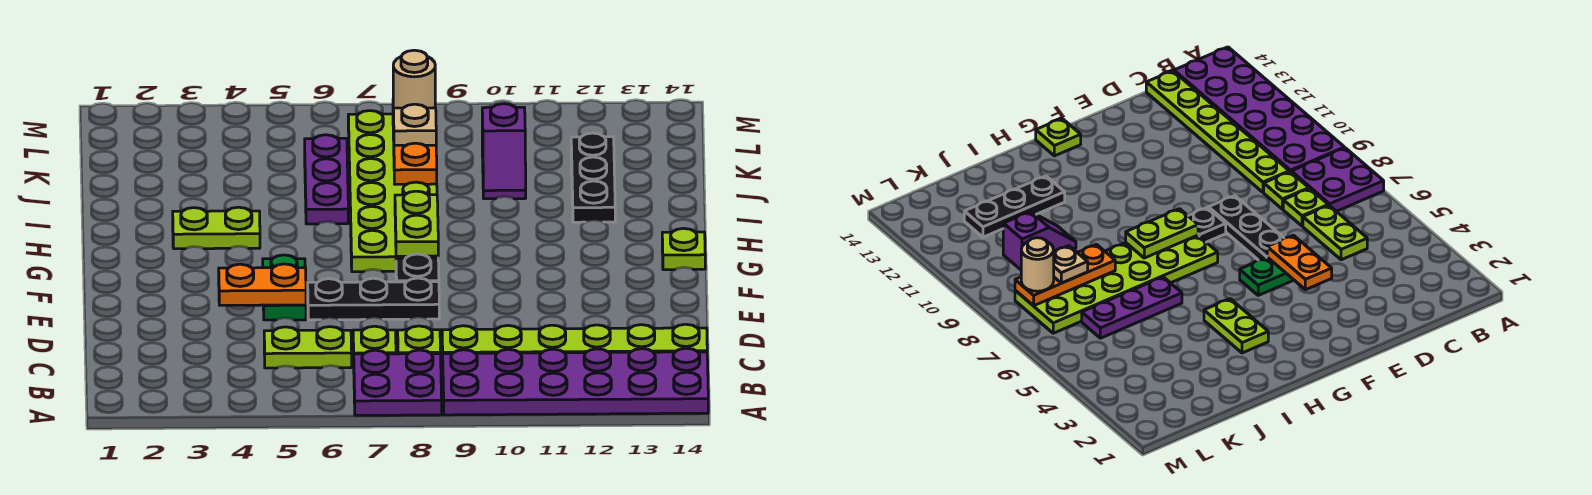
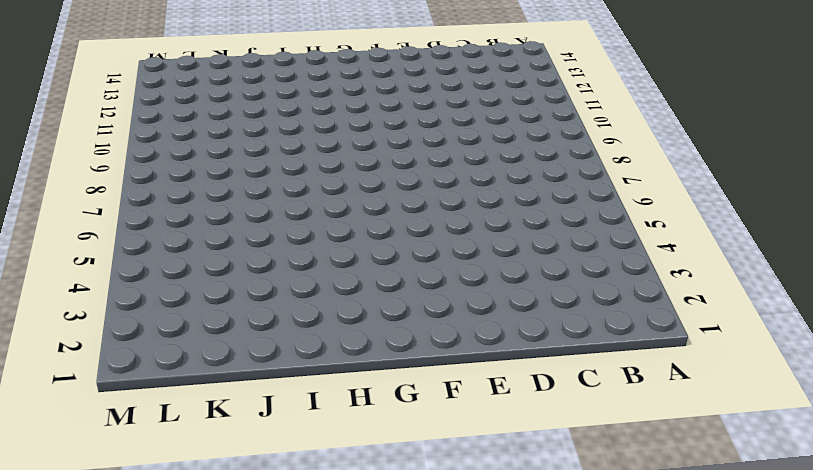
none -> purple 2x2 plate [354,350,442,415]
none -> purple 2x6 plate [443,348,708,415]
none -> lime 1x2 plate [264,327,352,368]

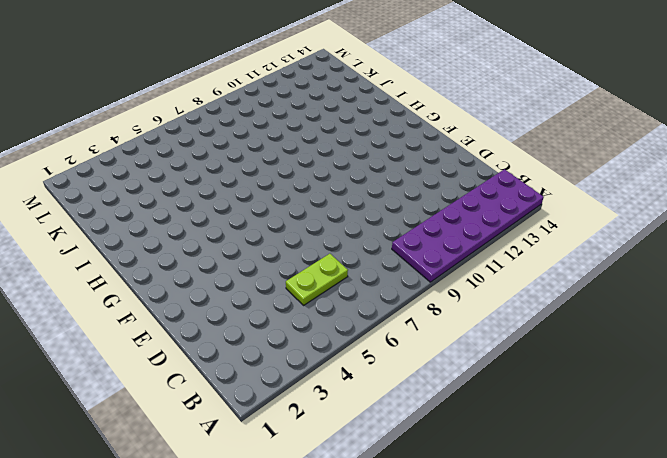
none -> purple 2x2 plate [354,350,442,415]
none -> lime 1x1 plate [353,326,396,358]
none -> lime 1x1 plate [398,326,441,354]

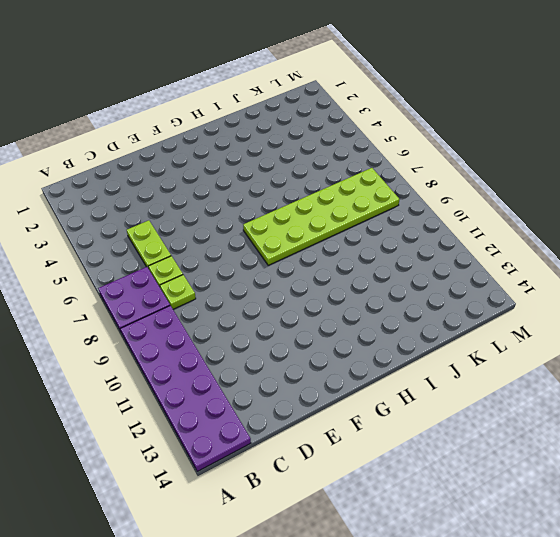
none -> lime 1x6 plate [442,324,707,360]
none -> green 1x2 plate [263,255,306,320]
none -> black 1x3 plate [308,278,439,320]

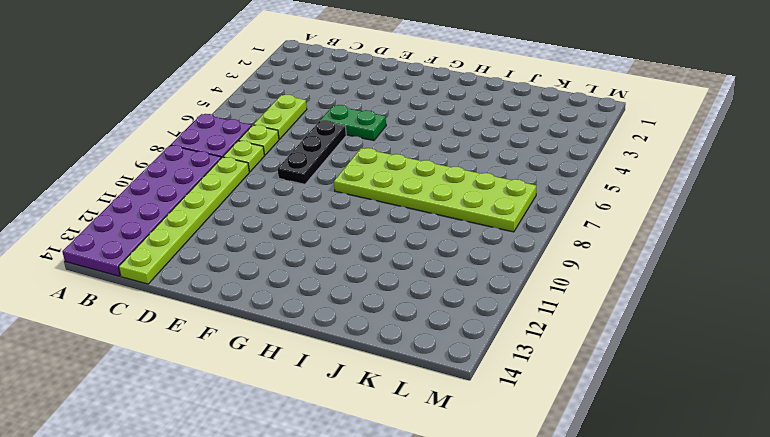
none -> black 1x1 plate [396,254,439,282]
none -> lime 1x1 plate [662,228,705,270]
none -> lime 1x2 plate [173,207,260,249]

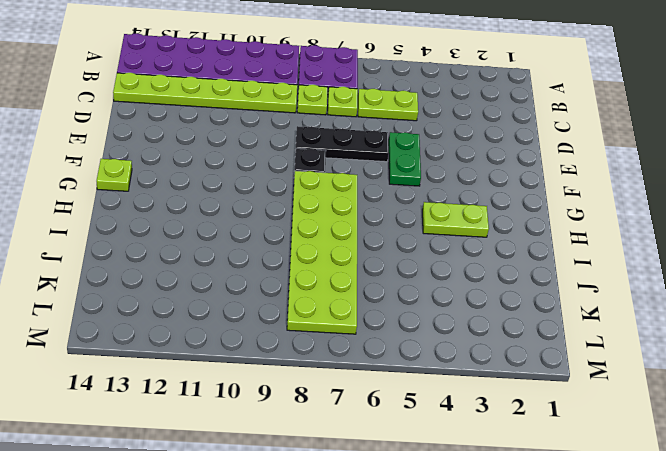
none -> purple 1x3 plate [305,135,348,224]
none -> black 1x3 plate [571,133,615,222]
none -> purple 1x2 slope [482,104,526,199]

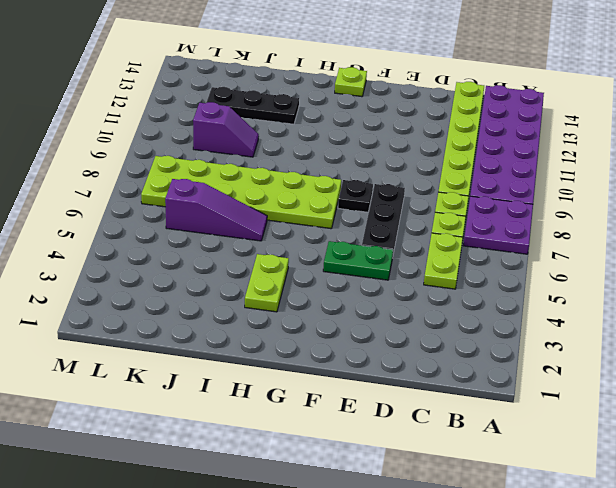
purple 1x3 slope [165,179,267,241] -> purple 1x3 plate [305,135,348,224]
none -> orange 1x2 plate [219,264,306,305]
none -> lime 1x2 plate [395,191,438,256]
none -> orange 1x3 plate [393,126,437,184]

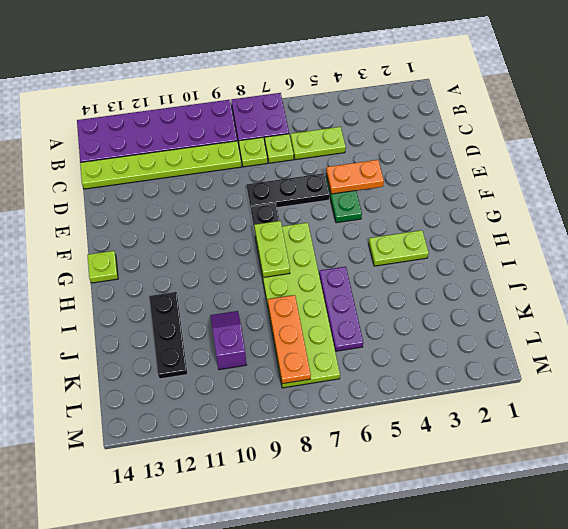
none -> tan 1x1 plate [393,104,436,145]
none -> tan 1x1 round brick [393,50,435,108]

